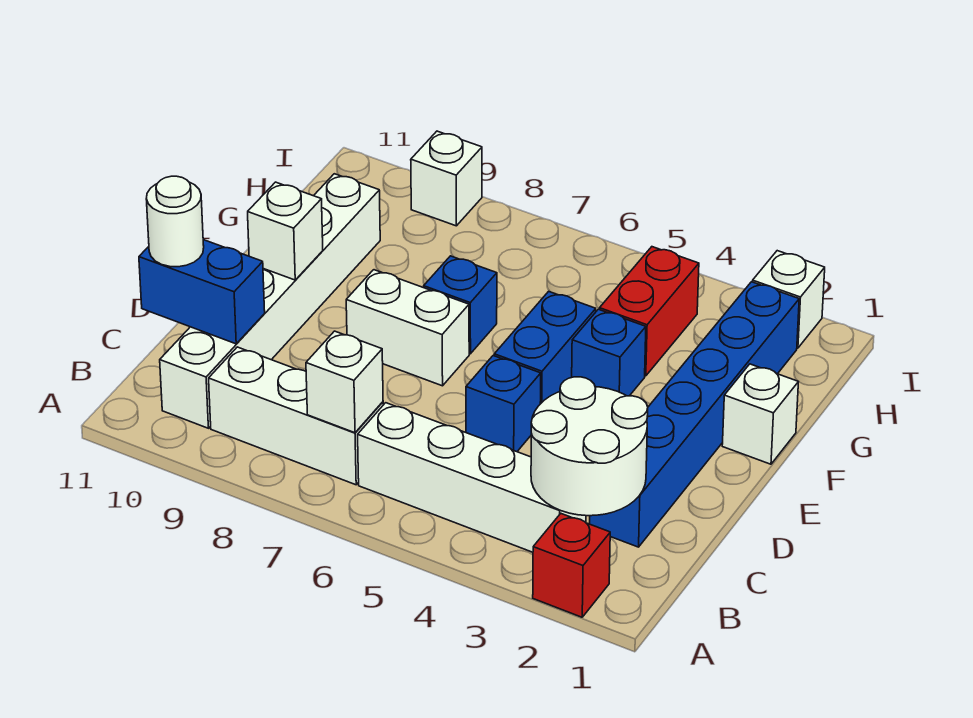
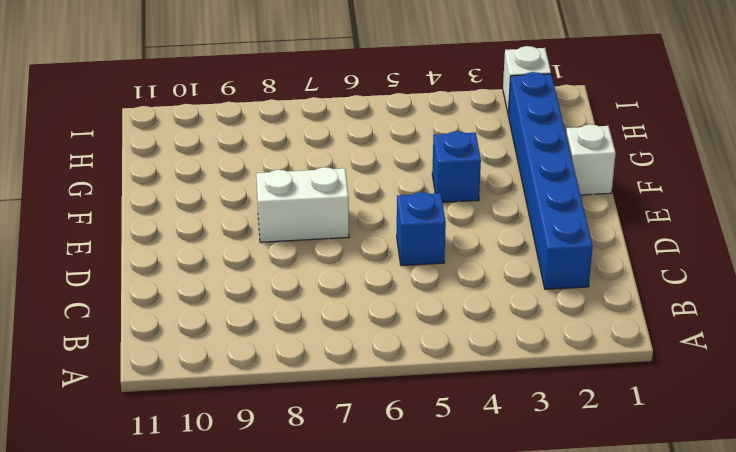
none -> red 1x1 brick [533,514,610,617]
none -> white 1x4 brick [358,403,586,552]
none -> white 1x3 brick [209,347,383,485]

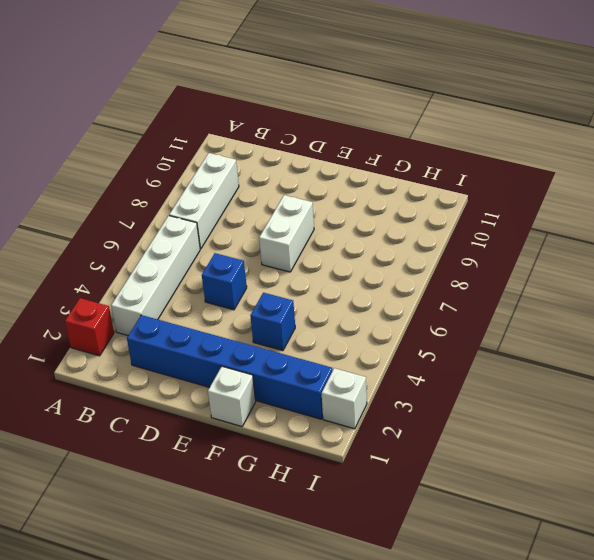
none -> white 1x6 brick [160,174,380,428]
none -> blue 1x2 brick [494,291,596,404]
none -> blue 1x1 brick [424,256,497,354]

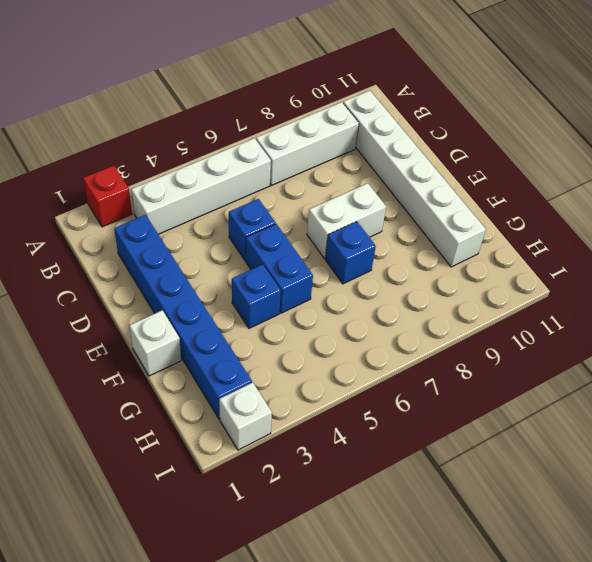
none -> red 1x2 brick [599,247,699,376]
none -> white 1x1 brick [411,131,482,226]
none -> white 2x2 round brick [531,377,648,516]

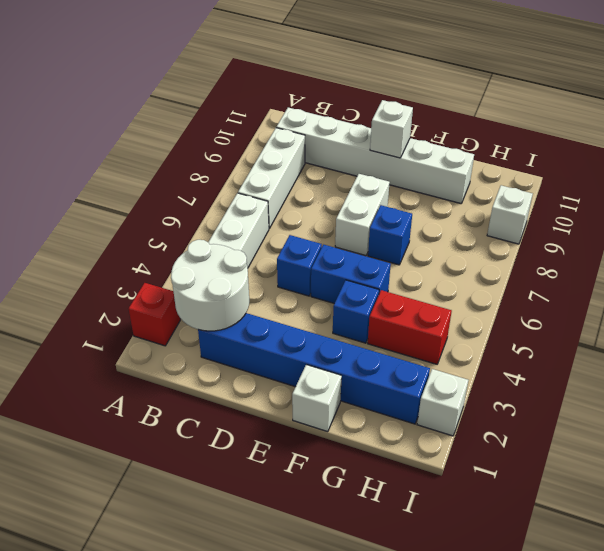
none -> white 1x1 brick [306,331,383,433]
none -> blue 1x2 brick [139,240,265,344]
none -> white 1x1 round brick [146,176,204,267]

